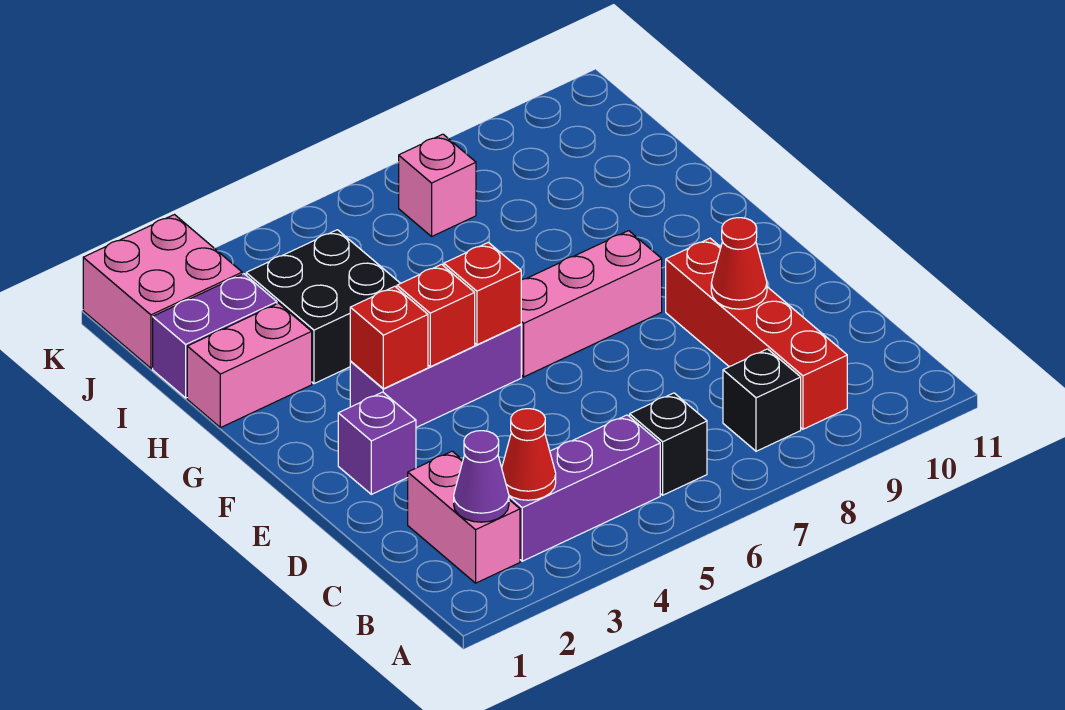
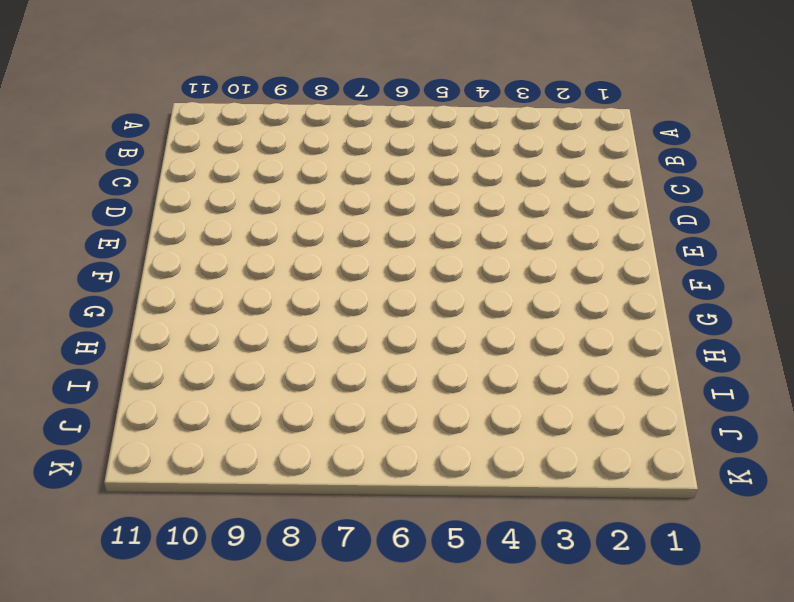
none -> pink 1x2 brick [408,451,520,583]
none -> purple 1x3 brick [509,415,660,561]
none -> black 1x1 brick [630,393,707,495]

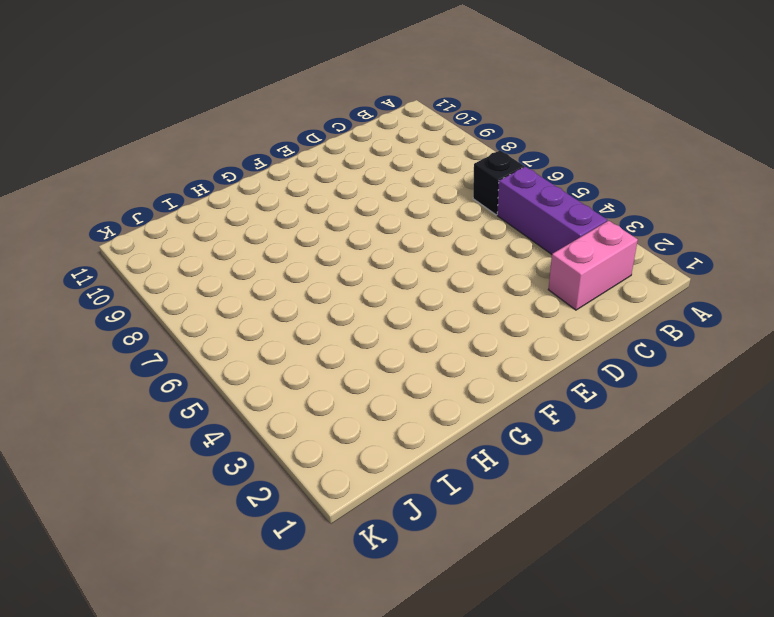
none -> black 1x1 brick [723,349,801,451]
none -> red 1x4 brick [666,238,847,429]
none -> purple 1x1 brick [338,392,416,494]

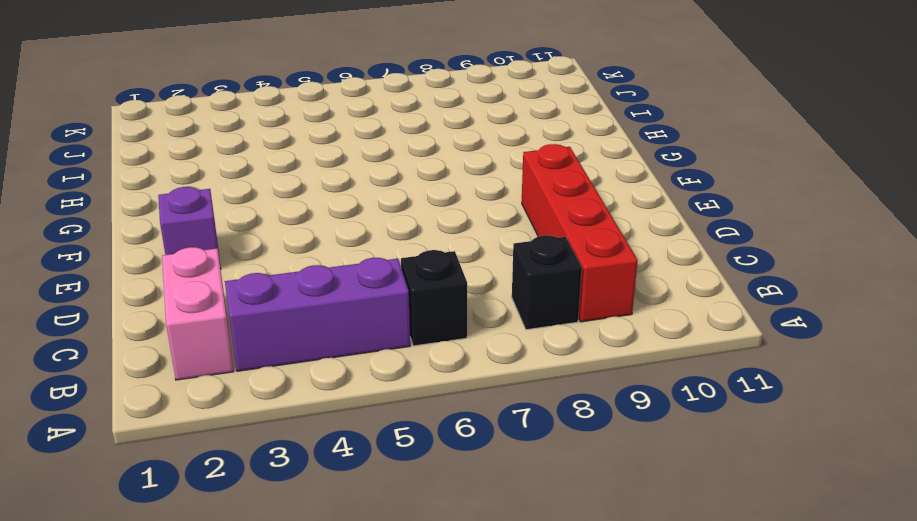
none -> purple 1x3 brick [350,324,521,427]
none -> pink 1x3 brick [521,231,662,377]
none -> pink 1x2 brick [187,303,312,428]

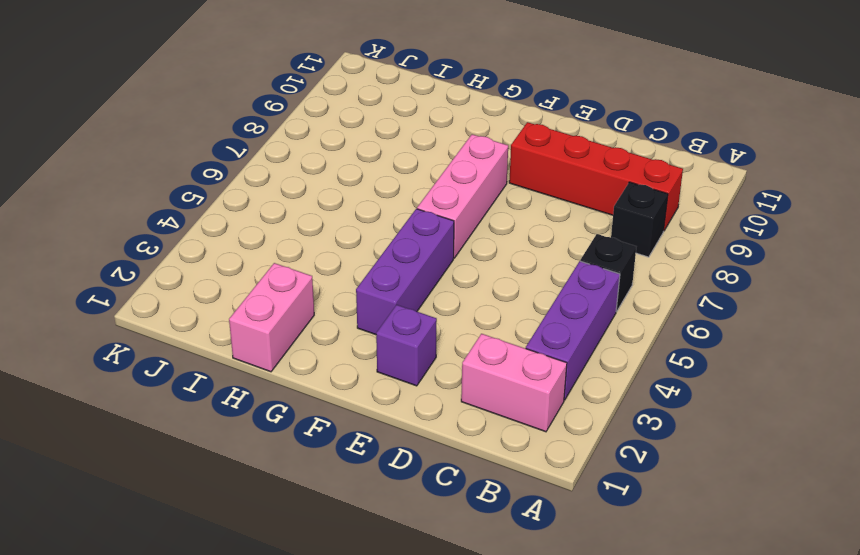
none -> black 2x2 brick [246,230,400,384]
none -> purple 1x2 brick [153,274,277,398]
none -> pink 2x2 brick [83,215,242,368]

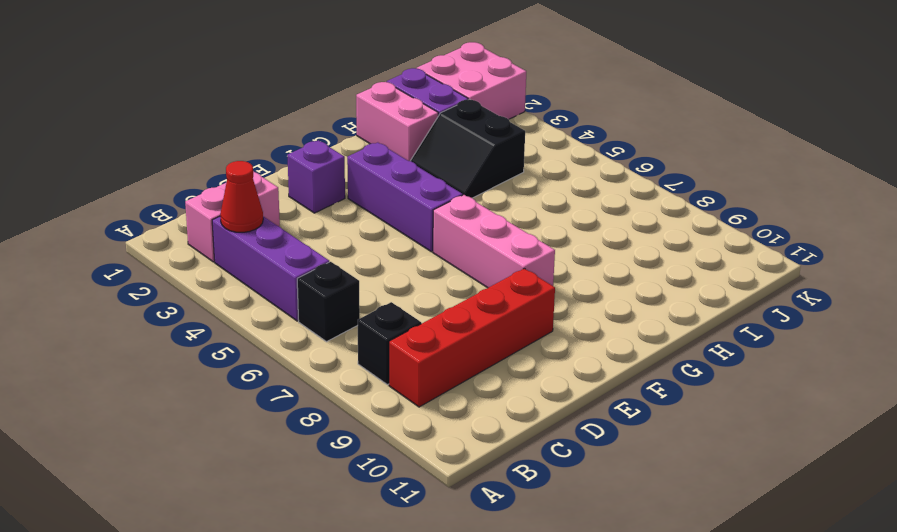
black 2x2 slope [411,99,525,198] -> black 2x2 brick [246,230,400,384]
none -> pink 1x1 brick [399,134,476,236]
none -> purple 1x1 cone [454,431,509,522]
none -> red 1x1 cone [711,218,767,309]

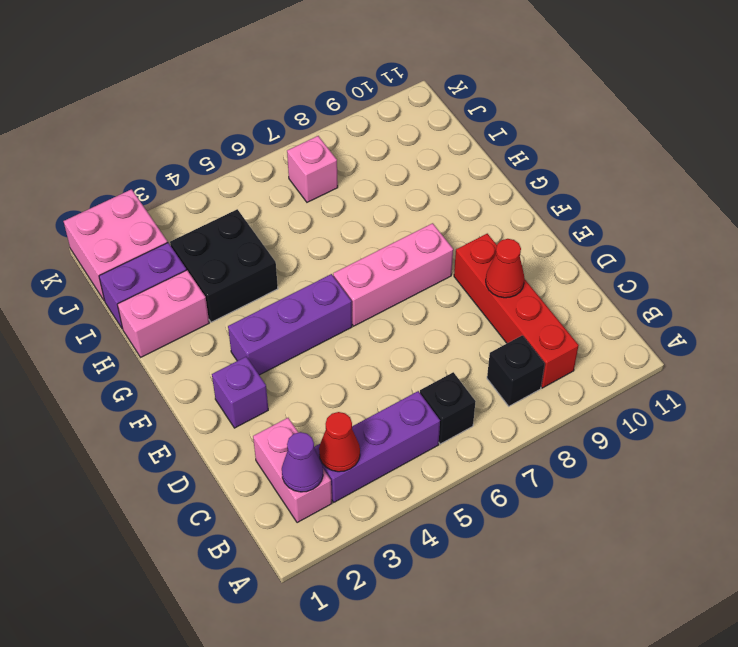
none -> red 1x1 brick [350,286,428,389]
none -> red 1x1 brick [397,264,475,367]
none -> red 1x1 brick [444,242,521,345]

